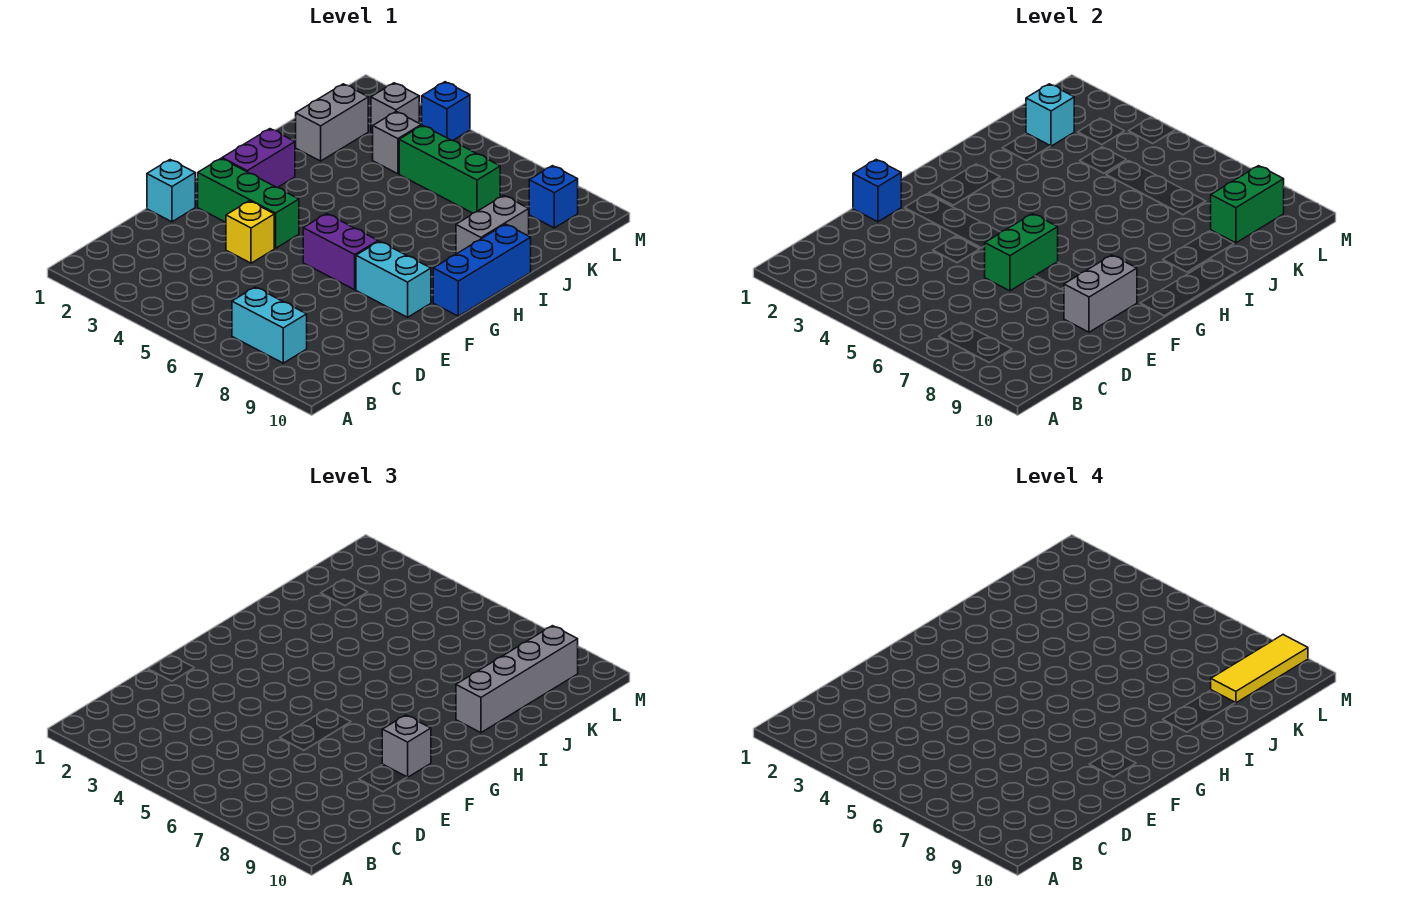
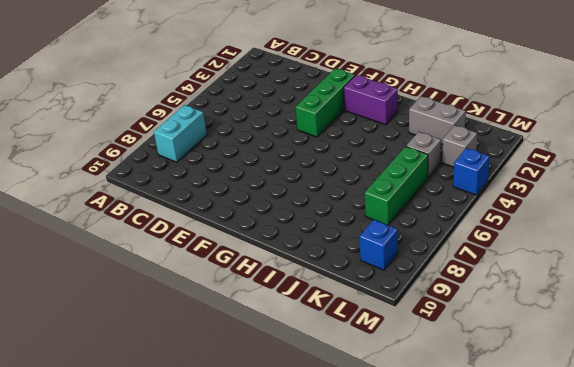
none -> cyan 1x1 brick [147,160,195,222]
none -> yellow 1x1 brick [226,201,274,263]
none -> purple 1x2 brick [303,214,378,290]

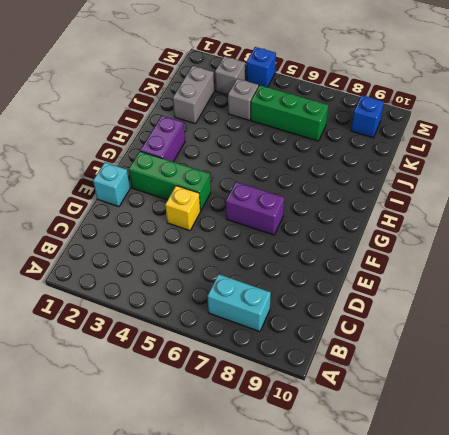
none -> cyan 1x2 brick [356,241,431,317]
none -> blue 1x3 brick [433,224,531,316]
none -> grey 1x2 brick [456,195,529,254]

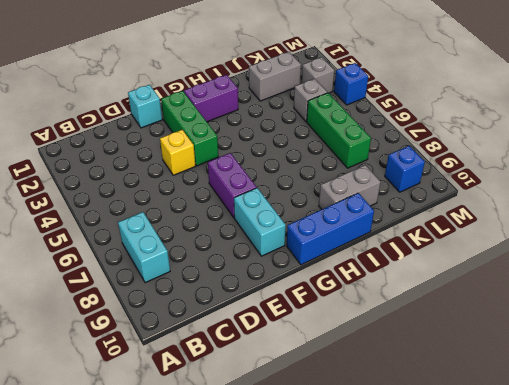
none -> blue 1x1 brick [853,160,901,222]
none -> green 1x2 brick [985,214,1058,291]
none -> grey 1x2 brick [1064,255,1137,332]

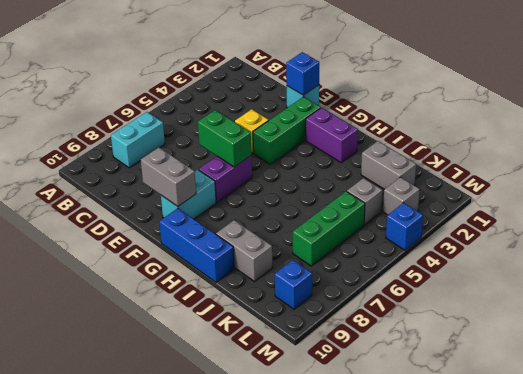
none -> cyan 1x1 brick [1026,84,1074,146]
none -> green 1x2 brick [1211,166,1284,243]
none -> grey 1x1 brick [382,715,431,777]

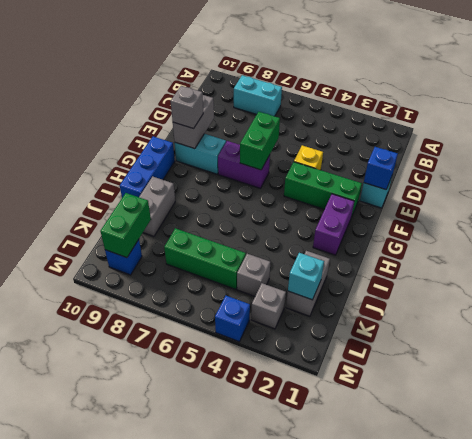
none -> grey 1x4 brick [456,626,578,733]
none -> yellow 1x3 tile [1211,635,1308,703]

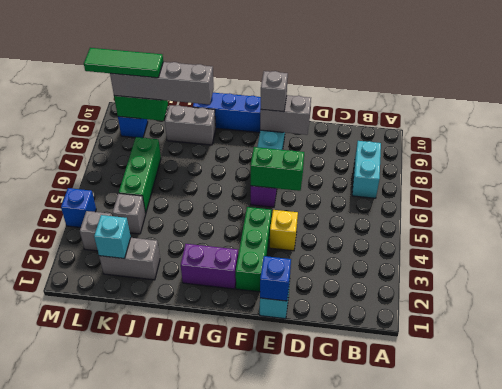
green 1x3 tile [84,48,163,78] -> yellow 1x3 tile [1211,635,1308,703]

